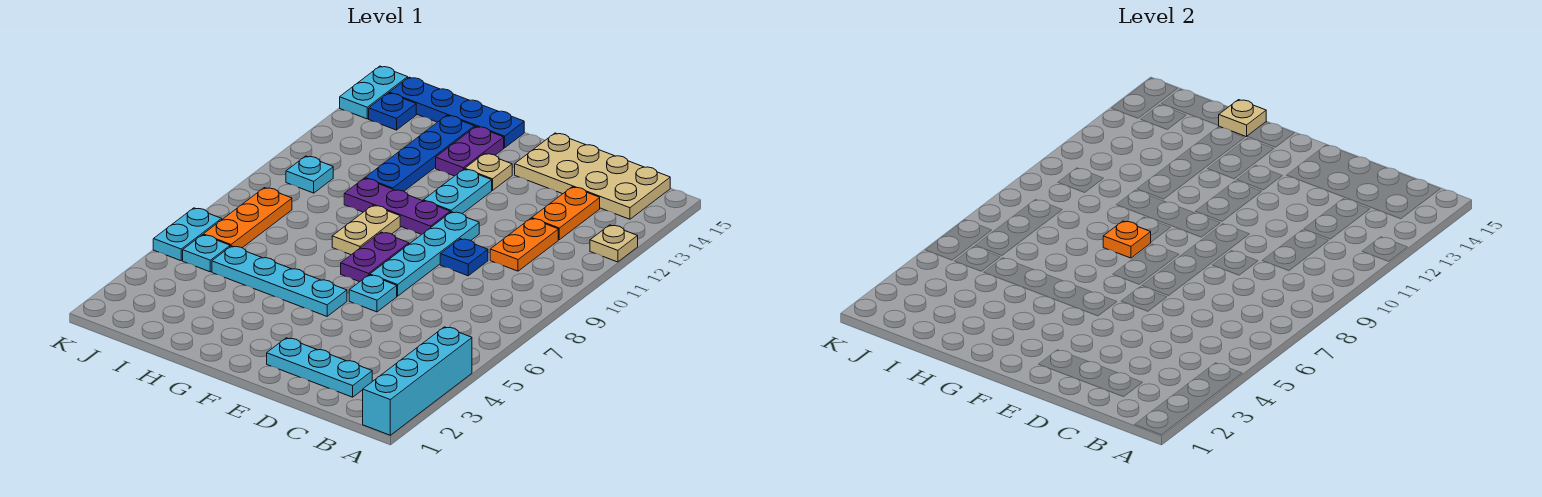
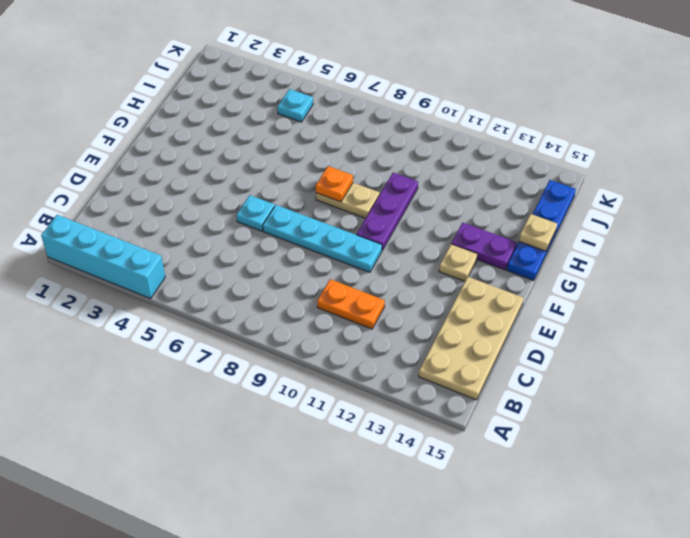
none -> tan 1x1 plate [590,225,638,262]
none -> cyan 1x3 plate [267,338,372,397]
none -> orange 1x2 plate [532,187,600,240]

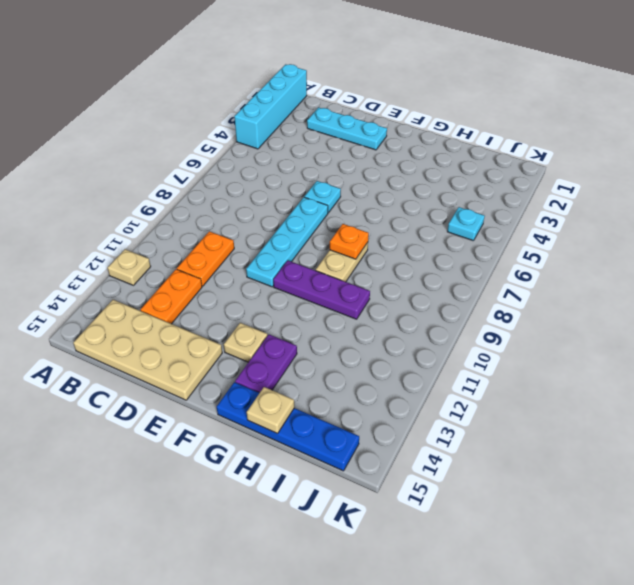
none -> blue 1x1 plate [440,239,488,276]
none -> cyan 1x4 plate [212,246,347,316]
none -> purple 1x2 plate [341,232,409,282]

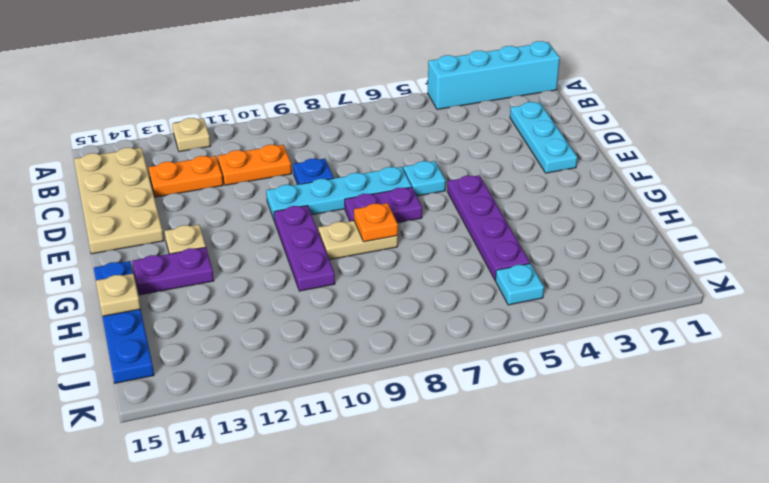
purple 1x4 plate [447,175,530,280] -> cyan 1x4 plate [212,246,347,316]
none -> cyan 1x2 plate [423,169,492,214]
none -> blue 1x4 plate [365,115,475,191]
none -> orange 1x3 plate [203,188,292,248]

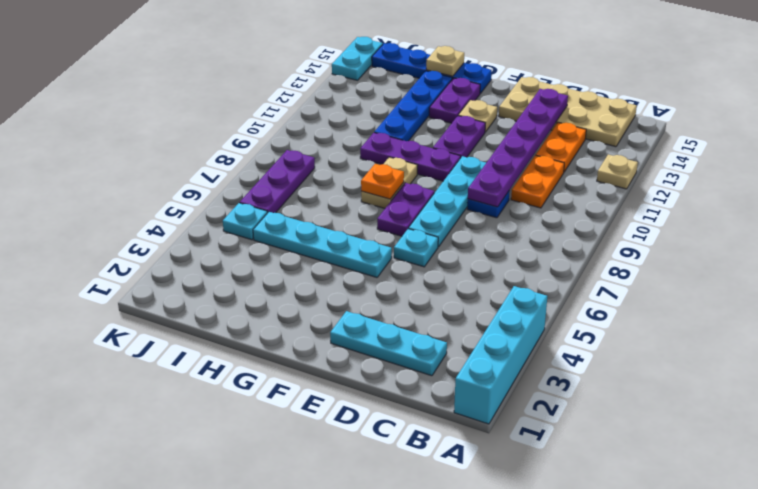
purple 1x6 plate [468,89,568,207] -> none
purple 1x2 plate [433,116,485,157] -> cyan 1x2 plate [423,169,492,214]
purple 1x3 plate [240,150,315,213] -> orange 1x3 plate [203,188,292,248]
none -> cyan 1x1 plate [286,156,333,193]
none -> blue 1x1 plate [369,93,416,130]
none -> cyan 1x2 plate [153,208,222,261]

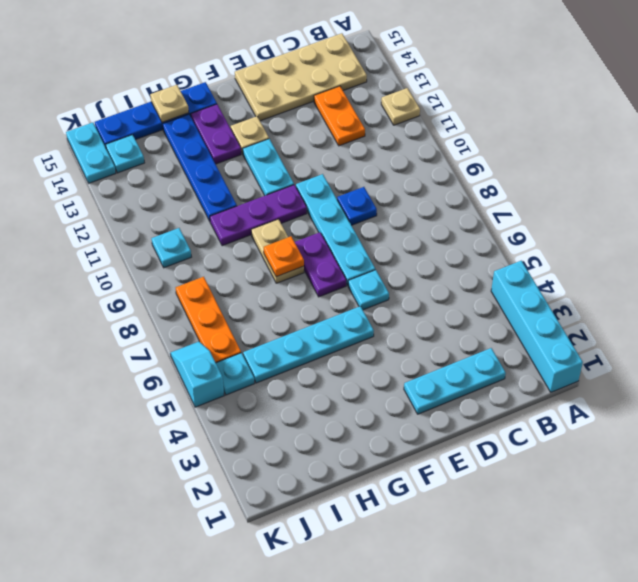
cyan 1x1 plate [106,135,144,173] -> blue 1x1 plate [369,93,416,130]
cyan 1x2 slope [170,342,224,407] -> cyan 1x2 plate [153,208,222,261]
none -> orange 1x2 plate [490,218,558,271]

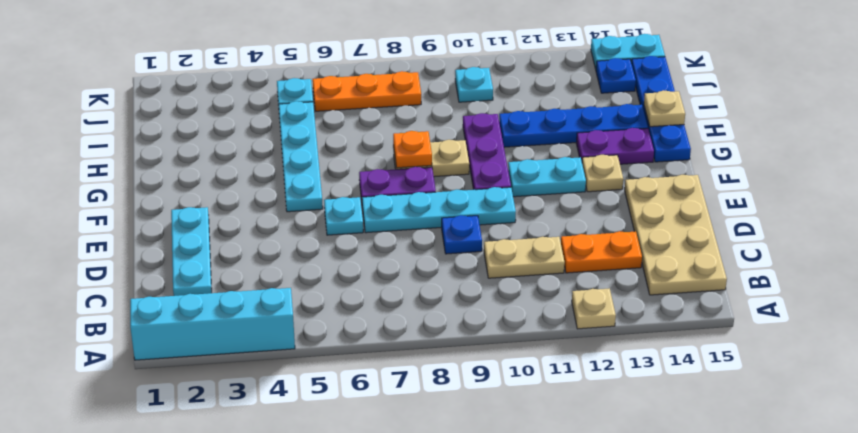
tan 1x2 plate [484,237,565,278] -> orange 1x2 plate [490,218,558,271]
none -> cyan 1x2 plate [153,208,222,261]

